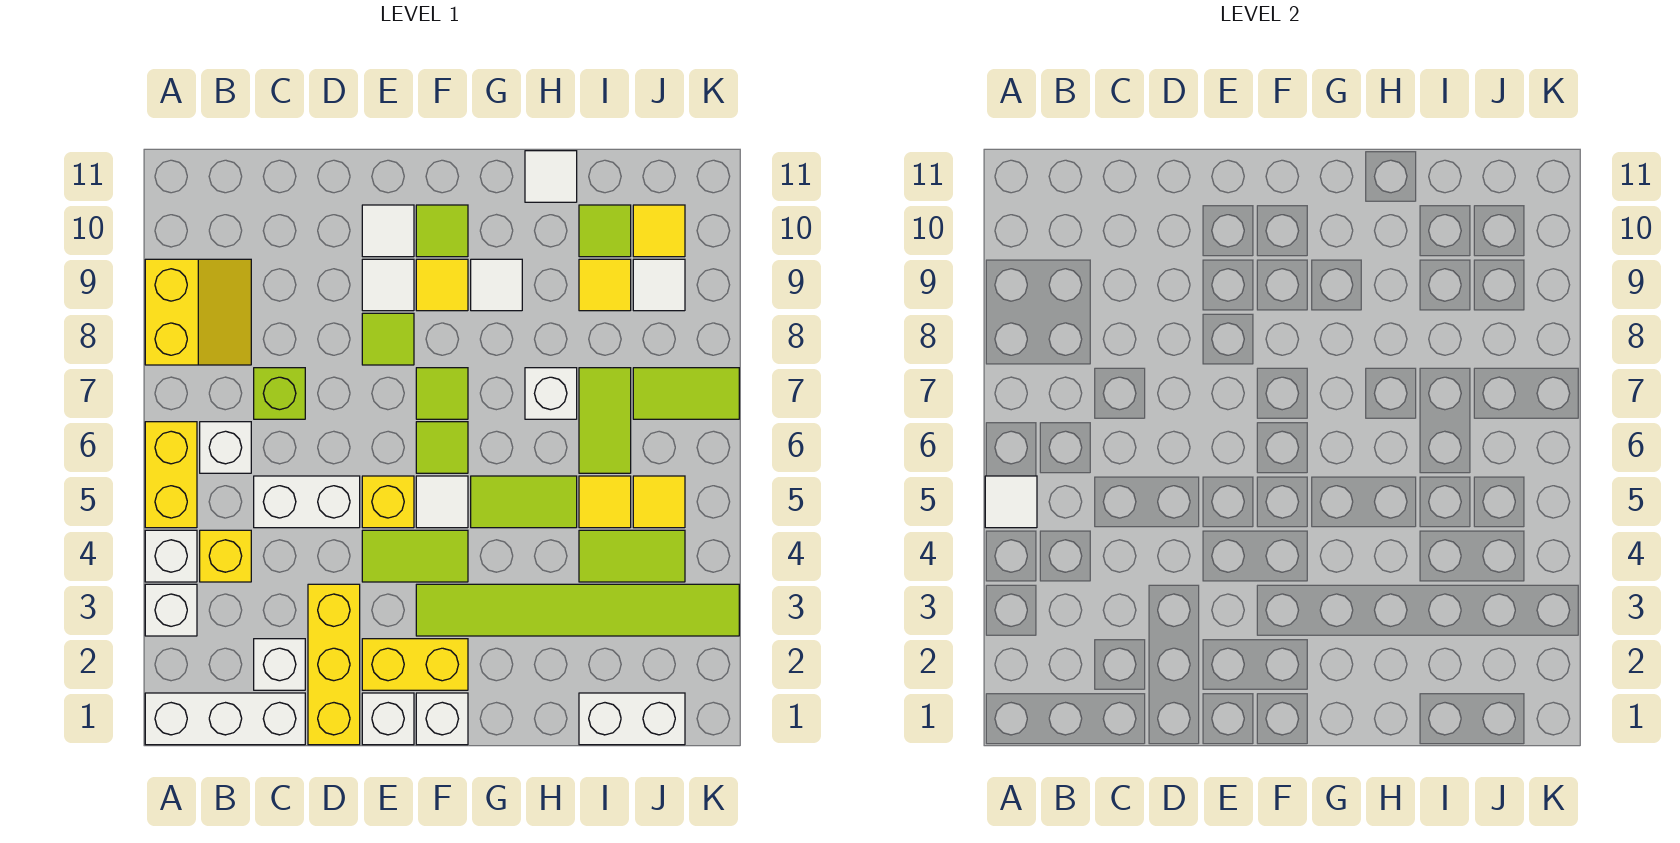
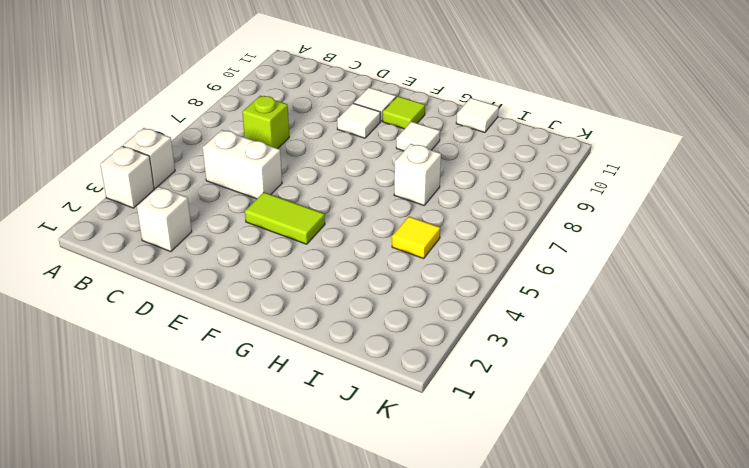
none -> white 1x3 brick [145,693,305,745]
none -> yellow 1x2 brick [145,422,197,528]
none -> yellow 2x2 slope [145,259,251,365]
none -> yellow 1x1 brick [200,530,251,582]

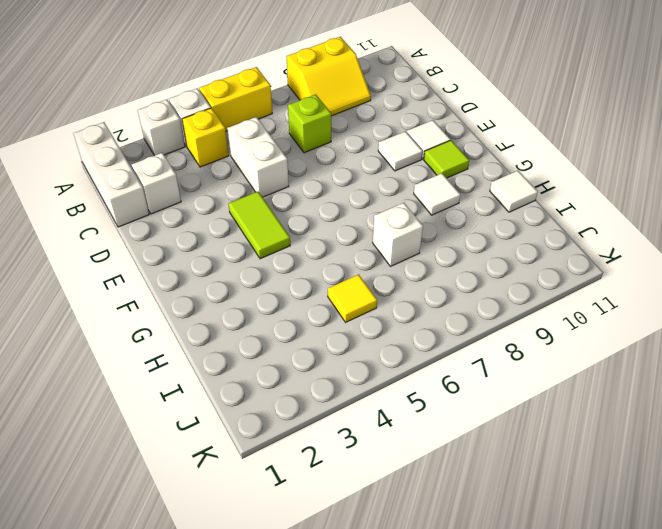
none -> white 1x1 brick [200,422,251,473]
none -> yellow 1x3 brick [308,584,360,745]
none -> white 1x1 brick [362,693,414,745]
none -> yellow 1x2 brick [362,639,468,690]

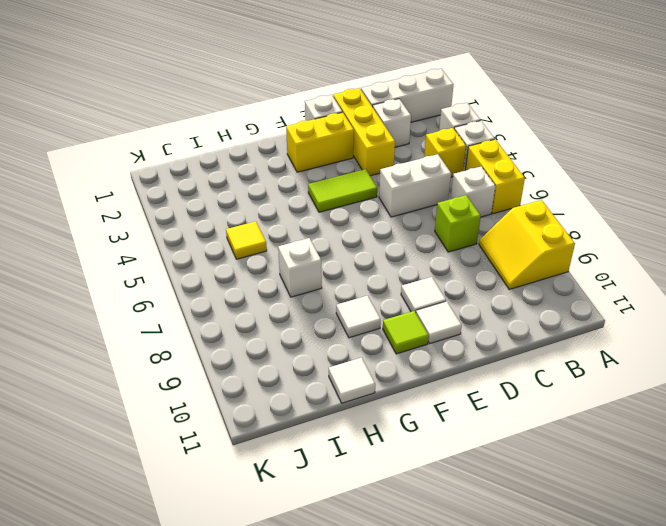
none -> yellow 1x1 brick [362,476,414,528]
none -> lime 1x1 tile [362,313,414,365]
none -> white 1x1 brick [416,693,468,745]
none -> lime 1x6 tile [416,584,739,636]

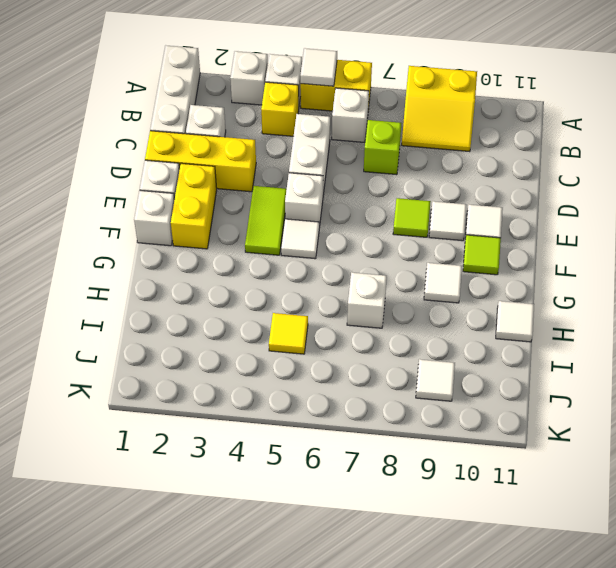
white 1x1 brick [285,173,323,228] -> yellow 1x1 brick [362,476,414,528]
none -> lime 1x6 tile [416,584,739,636]
none -> lime 1x1 tile [416,422,468,473]
none -> lime 1x1 tile [416,368,468,419]
none -> yellow 1x1 tile [416,259,468,311]

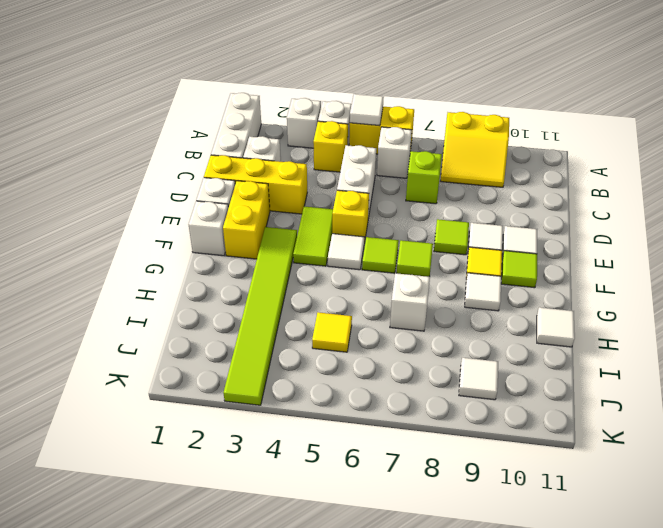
none -> lime 1x2 tile [471,476,577,528]
none -> white 1x2 brick [579,693,685,745]
none -> lime 1x2 tile [579,530,685,582]
none -> lime 1x2 tile [579,368,631,473]

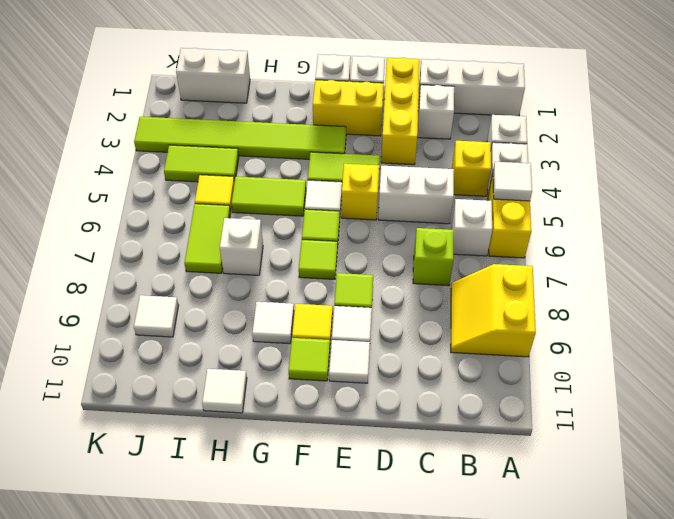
none -> yellow 1x1 tile [579,259,631,311]
none -> lime 1x1 tile [579,205,631,257]
none -> yellow 1x1 tile [633,476,685,528]
none -> lime 1x2 tile [633,368,739,419]

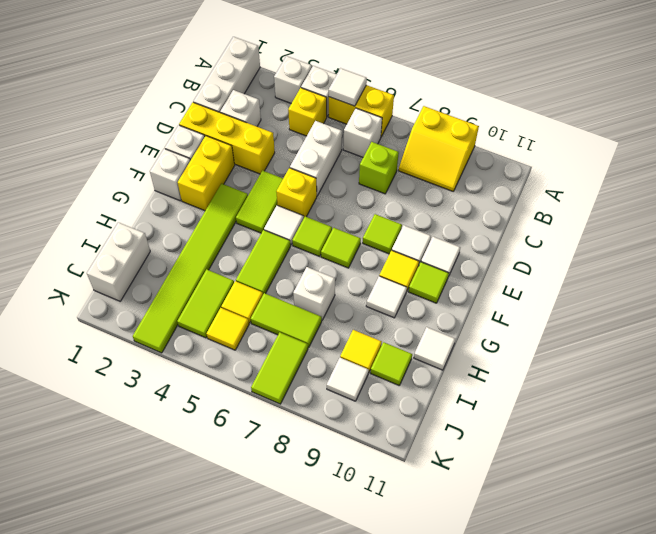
none -> yellow 1x1 tile [633,205,685,257]

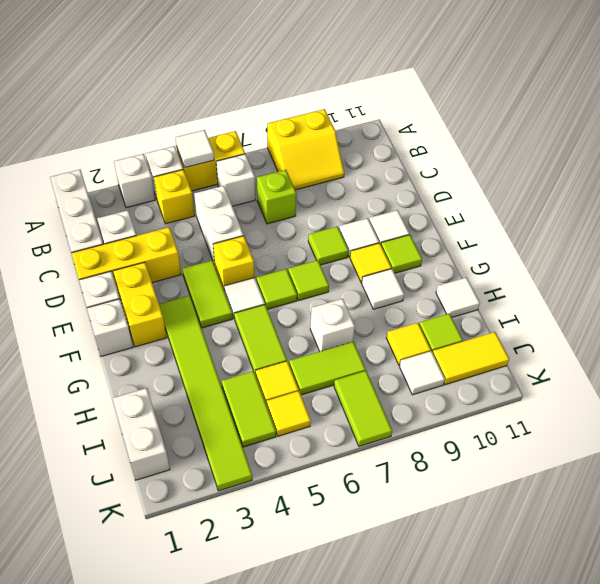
yellow 1x2 tile [433,332,509,385] -> yellow 1x1 tile [633,205,685,257]

